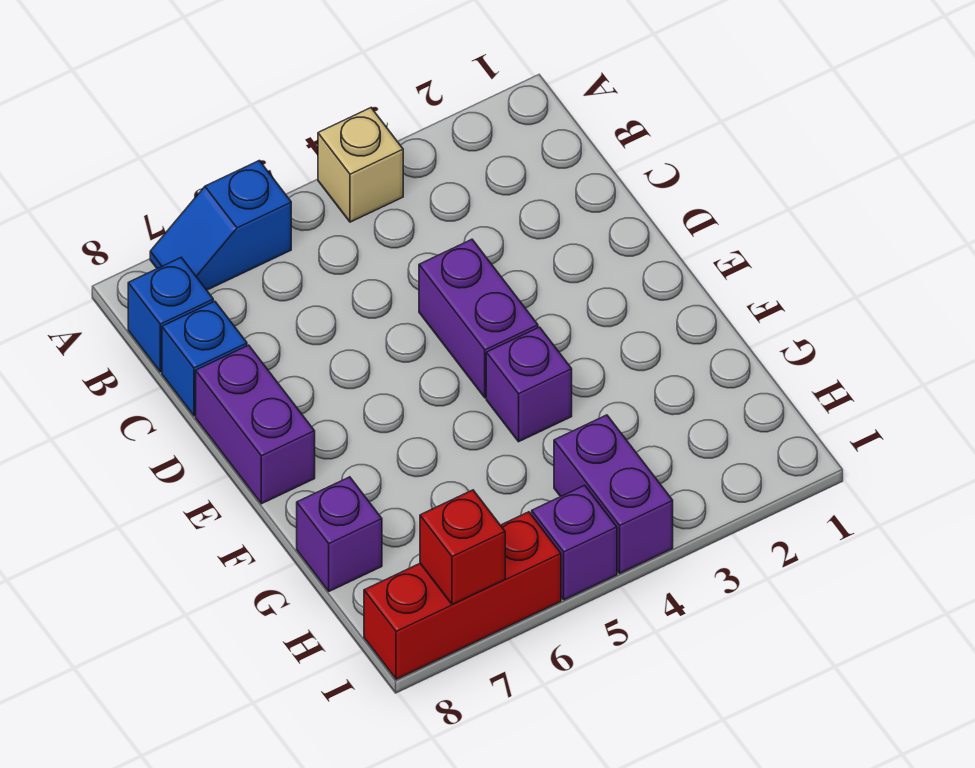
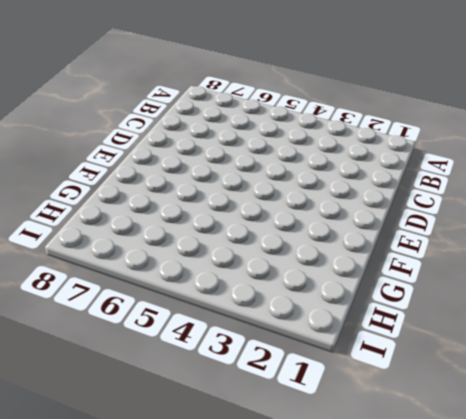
none -> tan 1x1 brick [318,108,403,222]
none -> blue 1x2 slope [150,161,291,290]
none -> blue 1x1 brick [128,258,213,372]

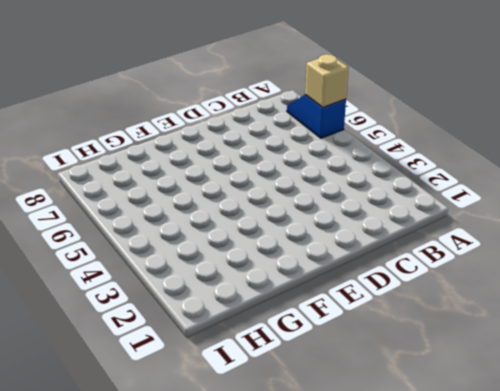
tan 1x1 brick [305,54,349,107] -> tan 1x1 brick moved to [318,108,403,222]
none -> blue 1x1 brick [128,258,213,372]
none -> blue 1x1 brick [162,301,247,416]
none -> purple 1x2 brick [419,239,538,398]

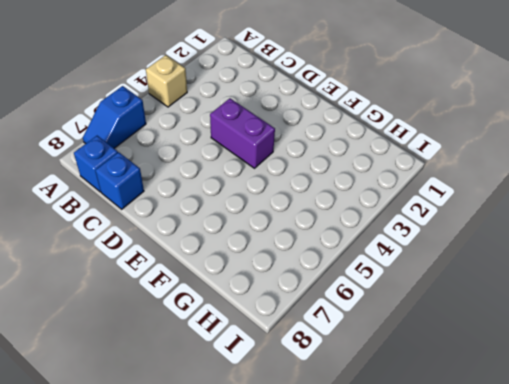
none -> purple 1x2 brick [196,345,315,504]
none -> purple 1x1 brick [486,327,572,442]
none -> purple 1x1 brick [297,477,382,591]

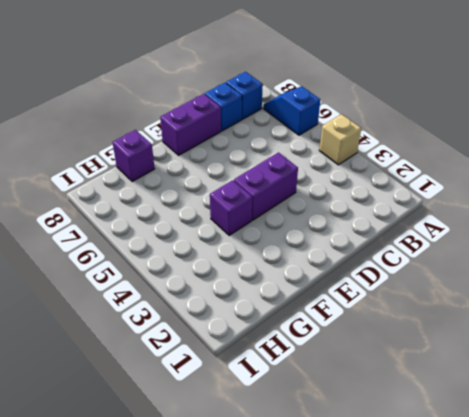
none -> purple 1x2 brick [554,415,673,573]
none -> purple 1x1 brick [532,485,617,600]
none -> red 1x3 brick [364,512,561,679]

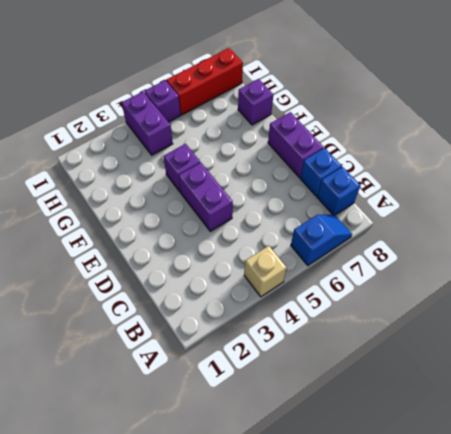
none -> red 1x1 brick [420,490,505,604]

